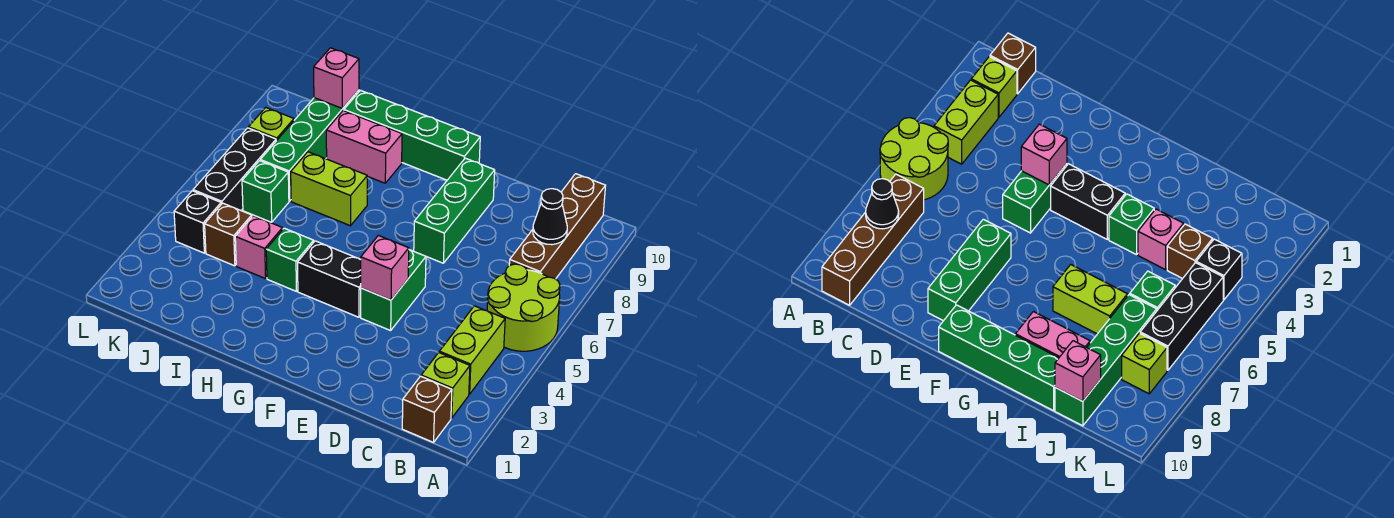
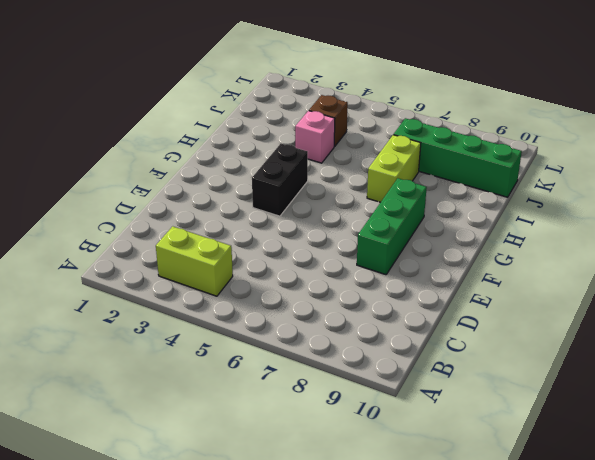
green 1x3 brick [357,178,427,275] -> green 1x3 brick turned to [414,158,495,263]
none -> lime 2x2 round brick [487,264,560,351]
none -> brown 1x1 brick [402,376,452,442]
none -> lime 1x1 brick [421,353,470,418]

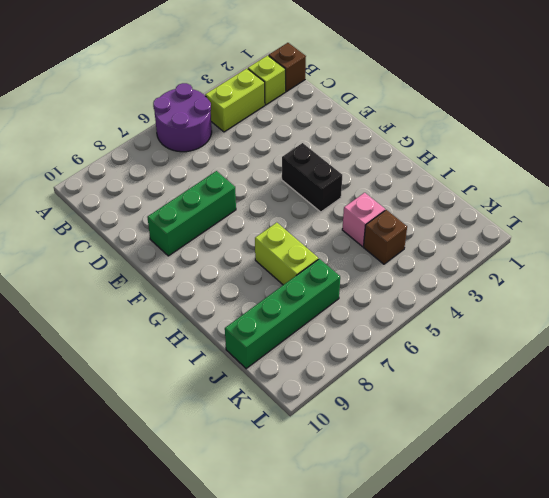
purple 2x2 round brick [153,83,212,152] -> lime 2x2 round brick [487,264,560,351]
none -> brown 1x4 brick [509,174,606,279]
none -> green 1x2 brick [361,250,426,331]
none -> green 1x4 brick [344,90,480,180]

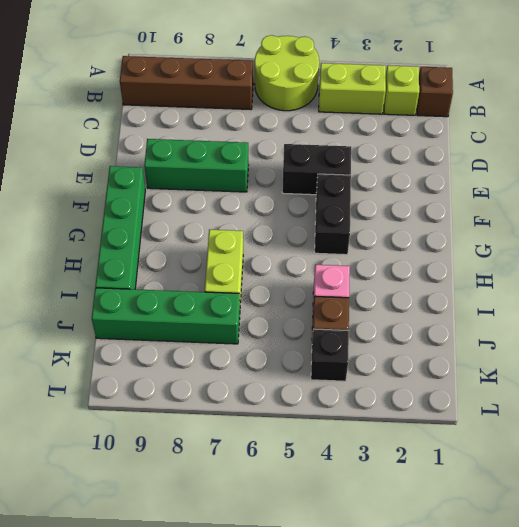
black 1x2 brick [282,144,351,195] -> green 1x2 brick [361,250,426,331]
none -> green 1x1 brick [266,228,314,291]
none -> pink 1x2 brick [326,111,402,183]
none -> green 1x1 brick [242,161,289,222]

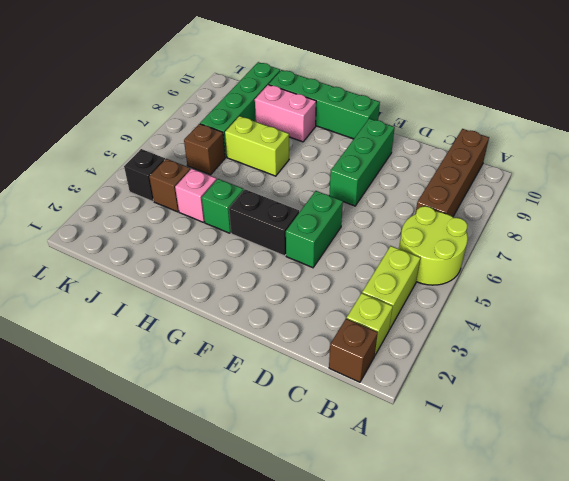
brown 1x1 brick [184,124,225,175] -> green 1x1 brick [242,161,289,222]
none -> black 1x3 brick [193,128,276,210]
none -> lime 1x1 brick [249,108,294,141]
none -> black 1x1 cone [533,189,567,245]

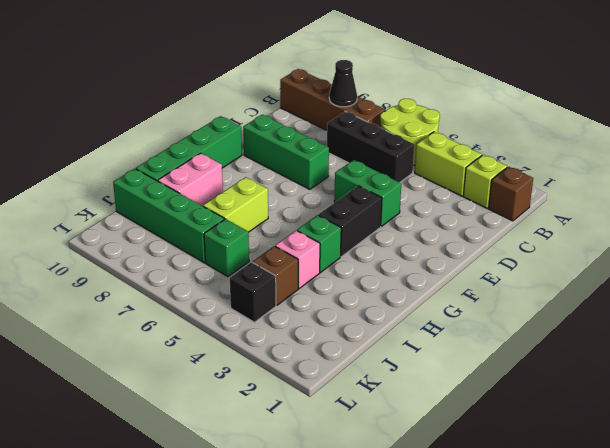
black 1x3 brick [327,112,414,182] -> black 1x3 brick moved to [193,128,276,210]
none -> lime 1x1 brick [249,108,294,141]
none -> pink 1x1 brick [360,235,409,300]
none -> pink 1x1 brick [314,48,359,108]

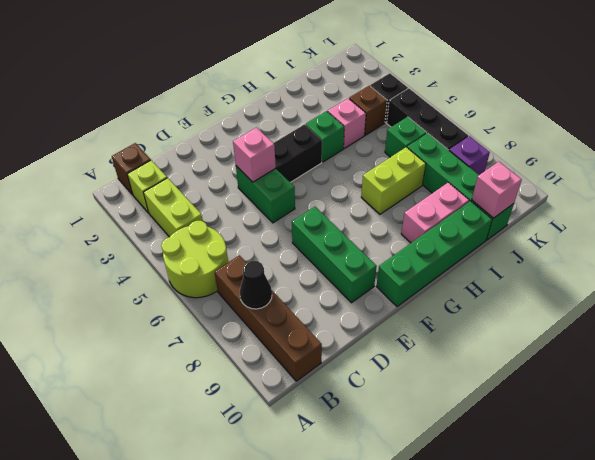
purple 1x1 brick [449,136,490,175] -> lime 1x1 brick [249,108,294,141]

